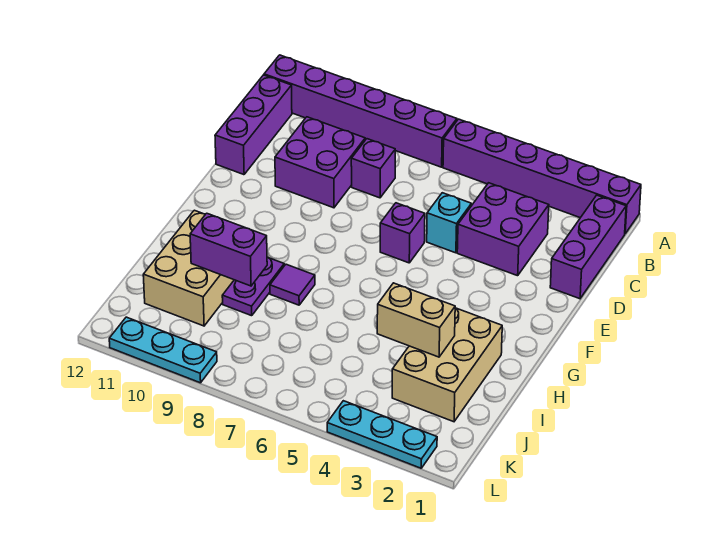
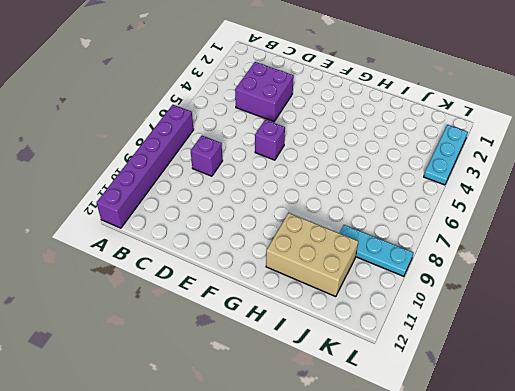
cyan 1x3 plate [340,225,413,276] -> cyan 1x3 plate turned to [109,317,217,383]
none -> purple 1x6 brick [443,119,641,234]
none -> purple 1x3 brick [550,195,626,299]
none -> purple 1x3 brick [215,75,292,175]

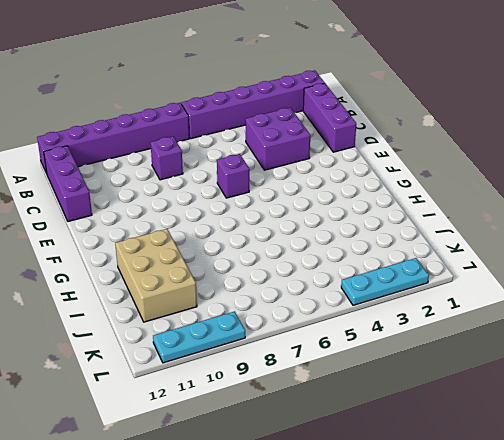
none -> purple 2x2 brick [275,117,365,208]
none -> cyan 1x1 brick [427,193,471,253]
none -> tan 2x3 brick [392,308,502,422]

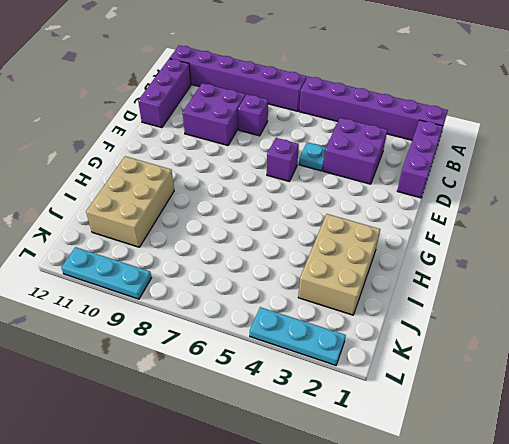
cyan 1x1 plate [299,142,326,171] -> cyan 1x1 brick [427,193,471,253]
none -> purple 1x1 tile [270,264,315,305]
none -> purple 1x2 plate [222,257,284,316]
none -> tan 1x2 brick [377,283,455,357]

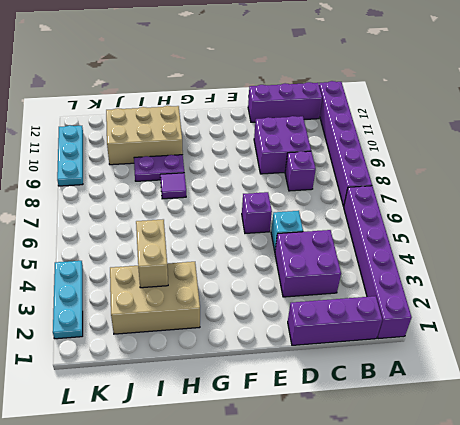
none -> purple 1x2 brick [190,213,267,286]

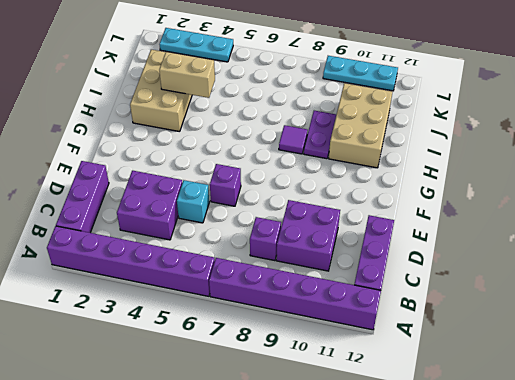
none -> purple 1x2 brick [190,213,267,286]

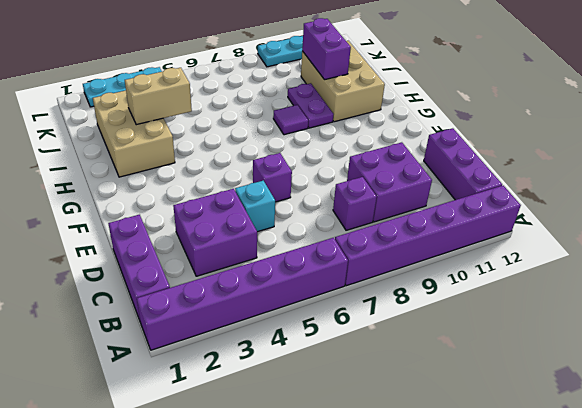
purple 1x2 brick [302,18,351,80] -> purple 1x2 brick turned to [190,213,267,286]

